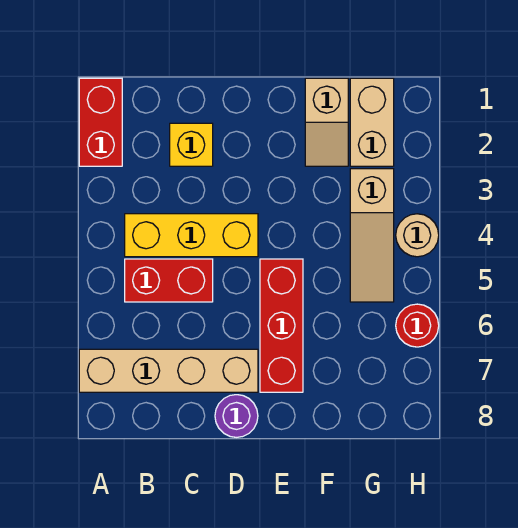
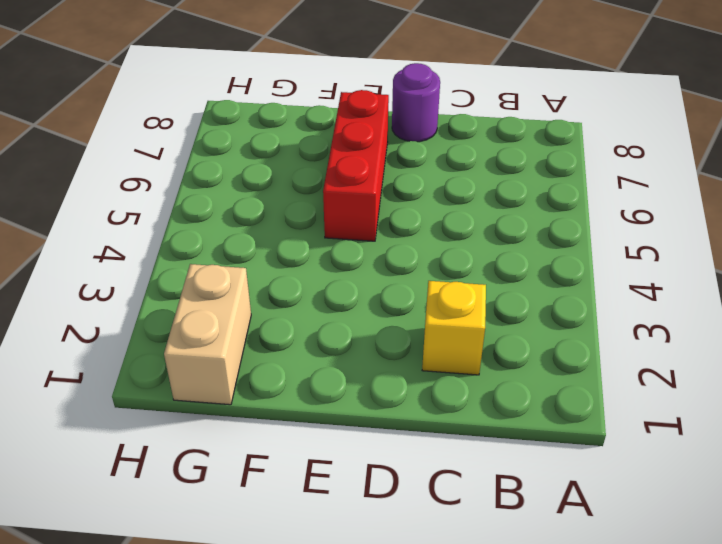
none -> red 1x2 brick [79,78,122,166]
none -> tan 1x4 brick [79,349,258,392]
none -> yellow 1x3 brick [125,214,258,257]

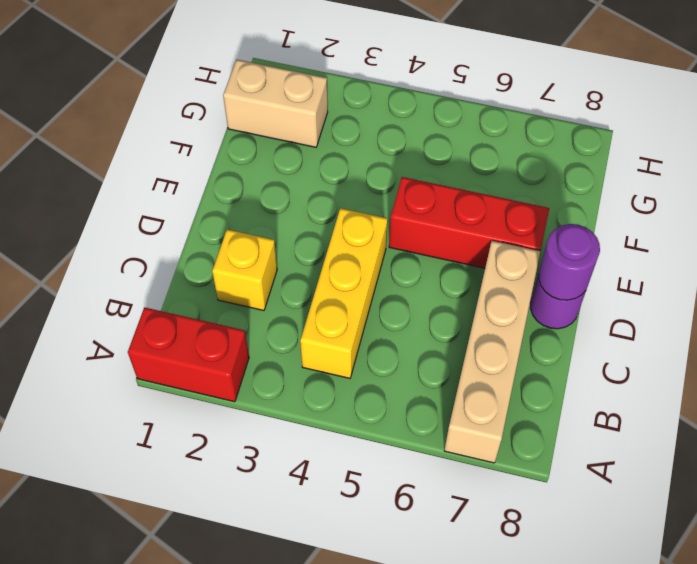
purple 1x1 round brick [539,224,600,300] -> none
none -> red 1x2 brick [125,259,213,302]
none -> tan 1x2 slope [305,78,348,166]
none -> tan 1x3 slope [350,169,394,302]

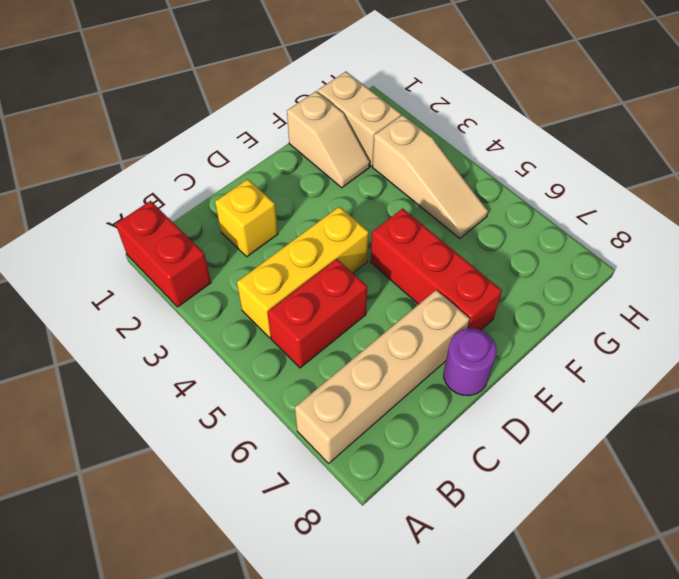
none -> tan 1x1 round brick [396,214,439,257]
none -> red 1x1 round brick [396,304,439,347]

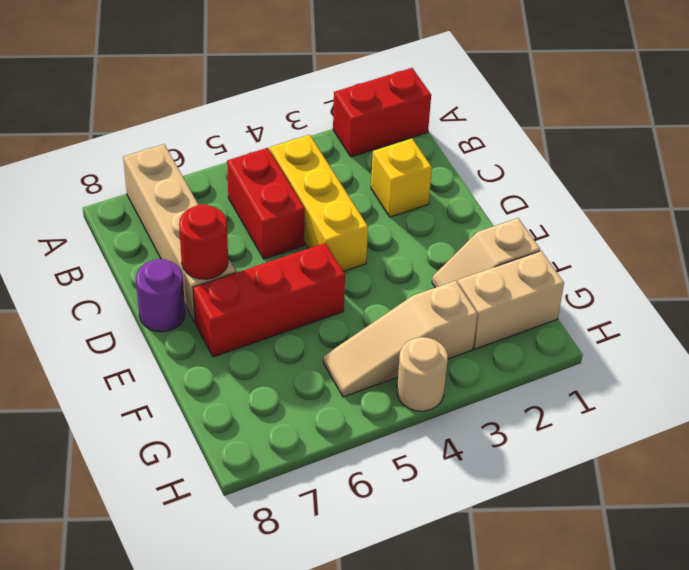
red 1x1 round brick [179,204,228,279] -> red 1x1 round brick moved to [396,304,439,347]

